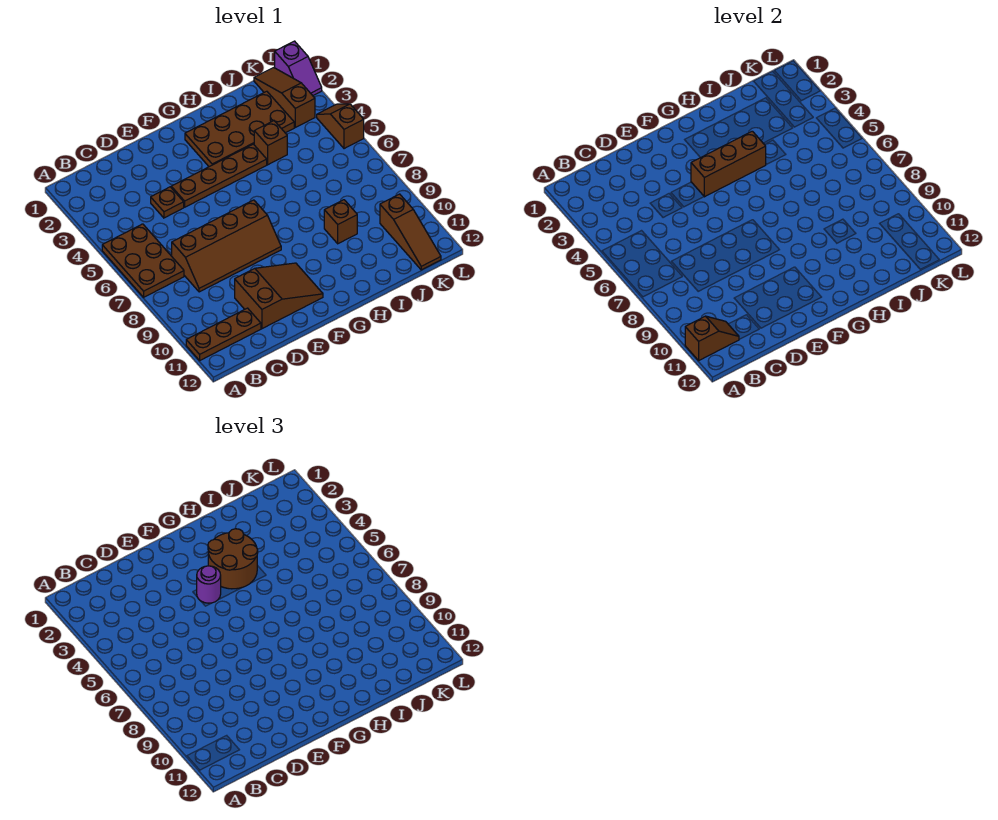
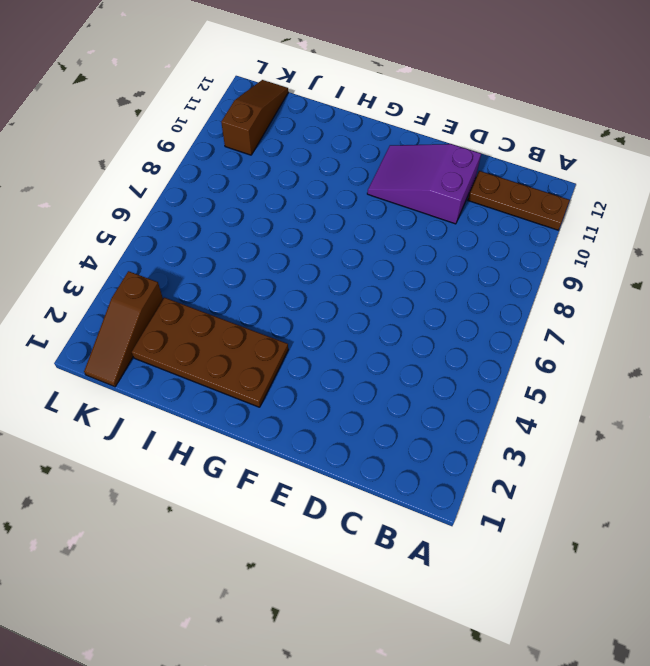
purple 2x3 slope [367,144,481,224] -> brown 2x3 slope [235,263,323,329]
none -> brown 2x3 plate [102,224,184,297]
none -> brown 2x4 slope [172,200,281,292]
none -> brown 1x1 plate [151,187,184,218]

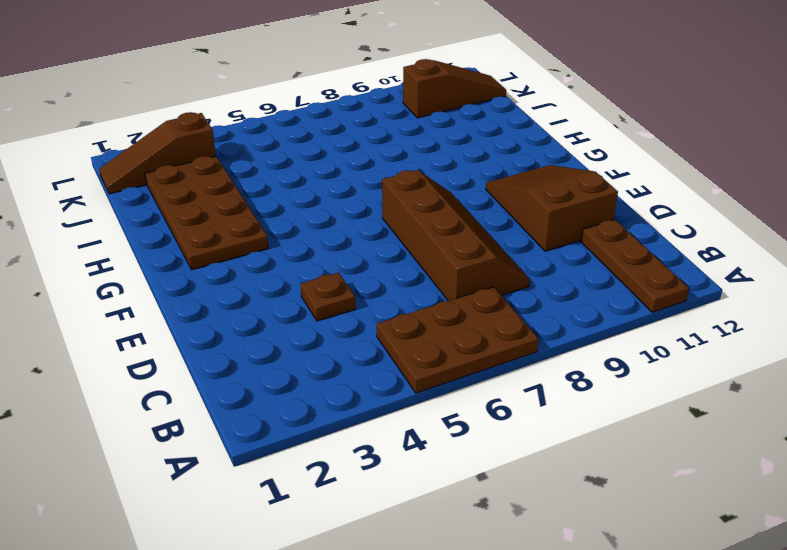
none -> brown 1x4 plate [171,144,267,207]
none -> brown 1x1 brick [254,121,287,165]
none -> brown 1x1 brick [324,200,357,244]

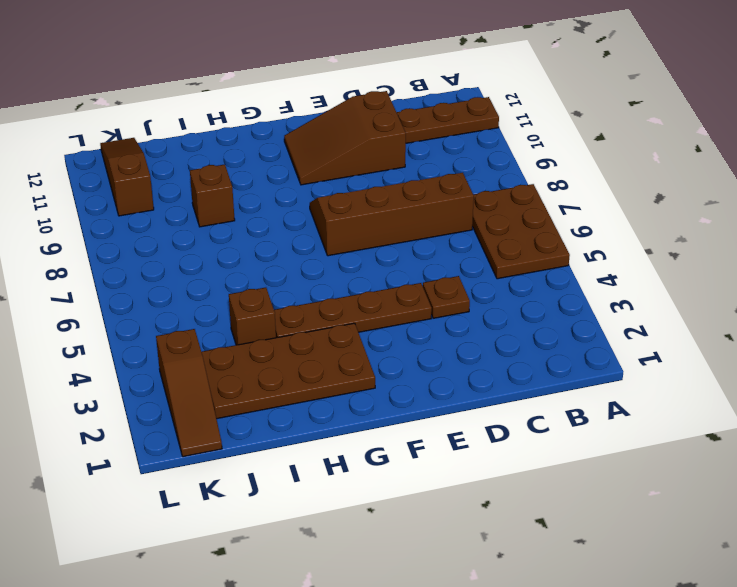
none -> purple 1x2 slope [275,41,322,96]
none -> brown 1x2 slope [317,104,364,149]
none -> brown 1x2 slope [685,316,739,360]

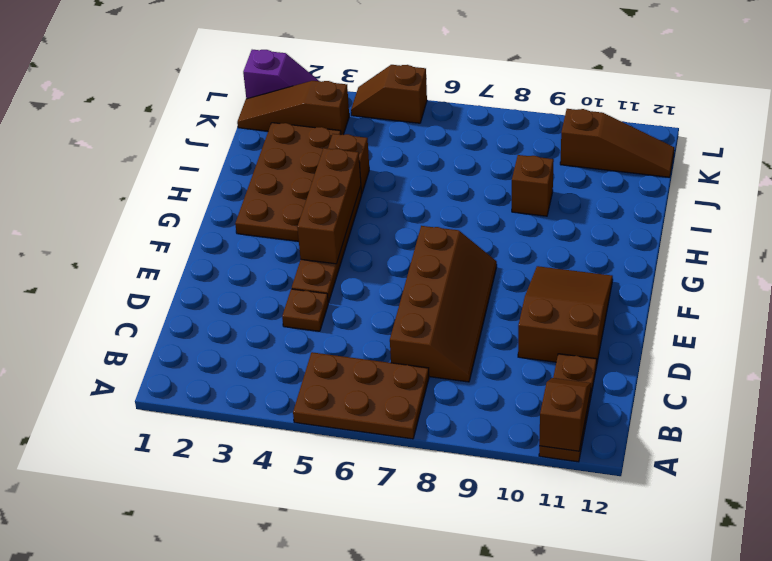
none -> purple 1x1 round brick [197,566,221,603]
none -> brown 2x2 round brick [208,529,258,589]

